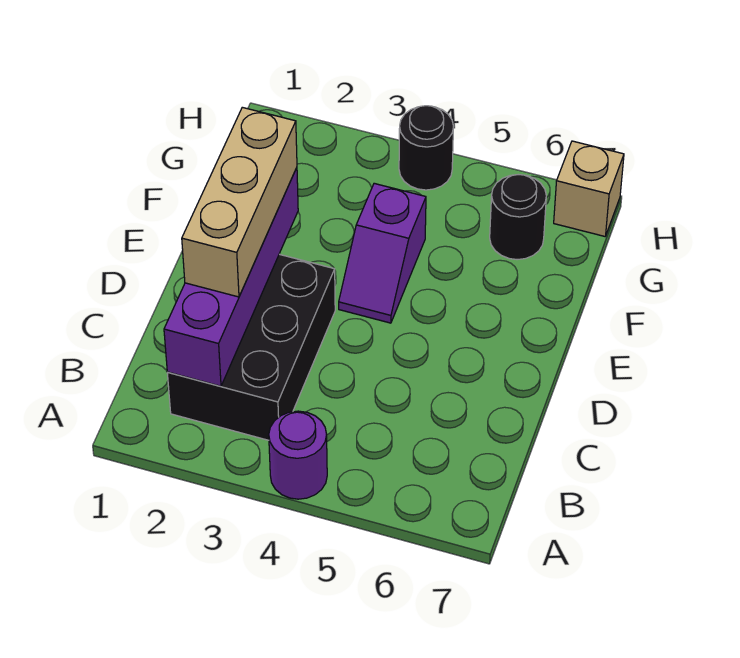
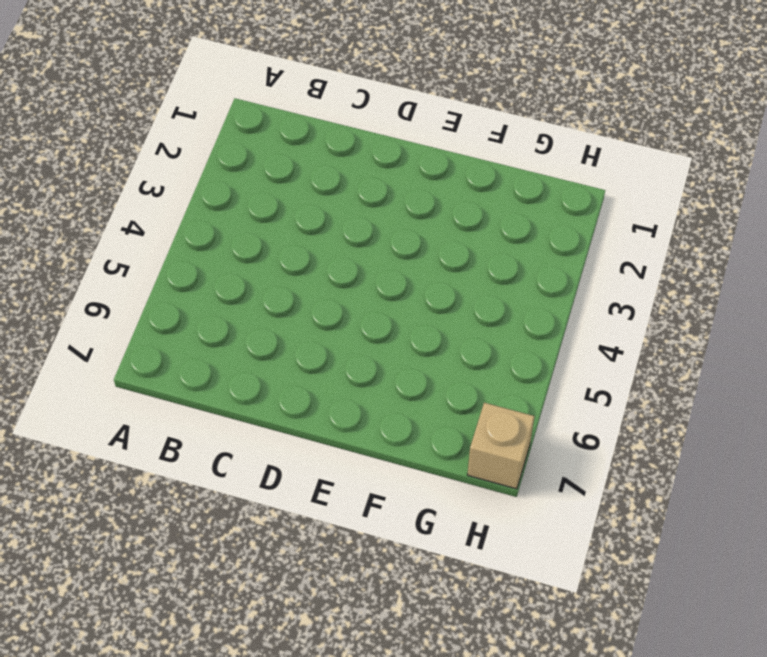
none -> purple 1x1 round brick [269,411,327,499]
none -> black 2x3 brick [167,254,335,440]

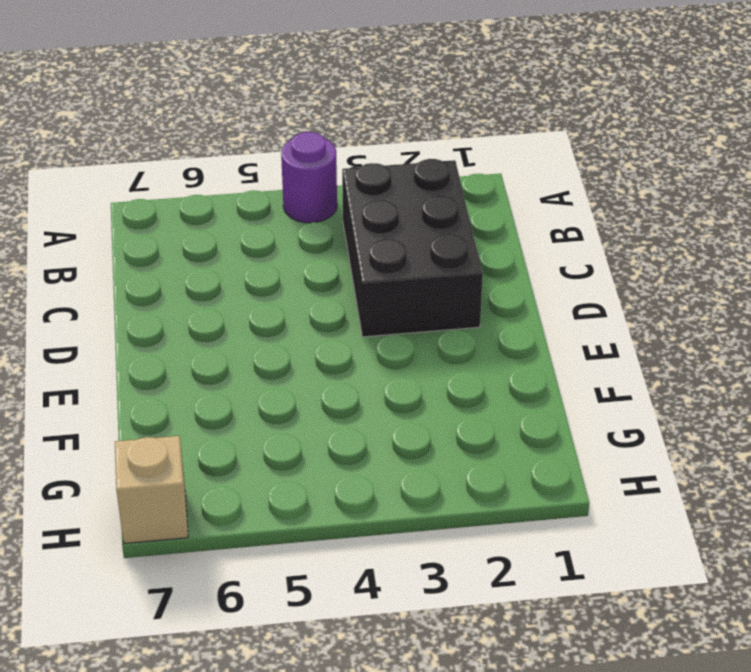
none -> purple 1x2 slope [339,183,426,323]
none -> black 1x1 round brick [490,174,546,260]

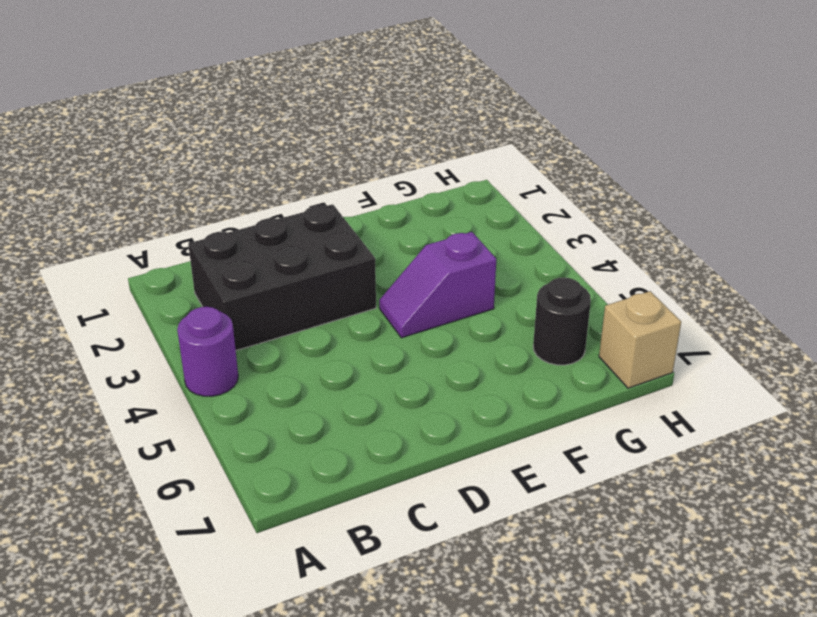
none -> black 1x1 round brick [399,106,454,190]
none -> purple 1x4 brick [164,168,298,386]

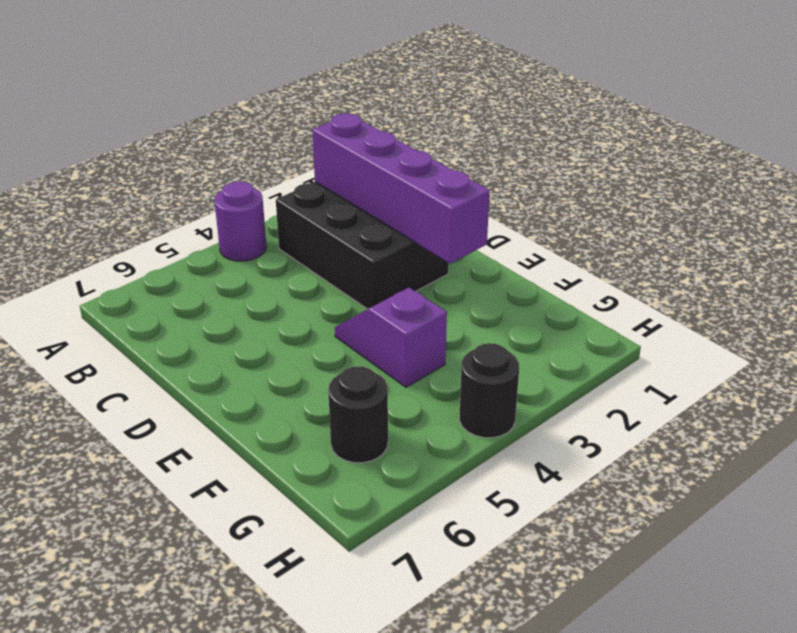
none -> tan 1x1 brick [554,141,624,236]
none -> tan 1x3 brick [182,107,297,297]

